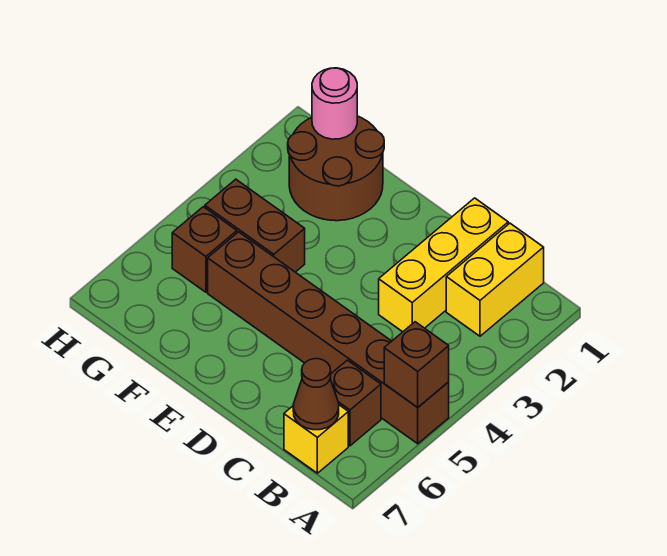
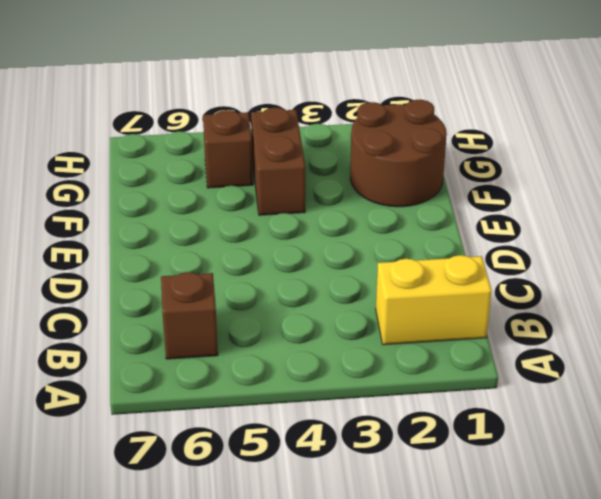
none -> brown 1x6 brick [208,232,449,444]
none -> yellow 1x1 brick [284,405,348,473]

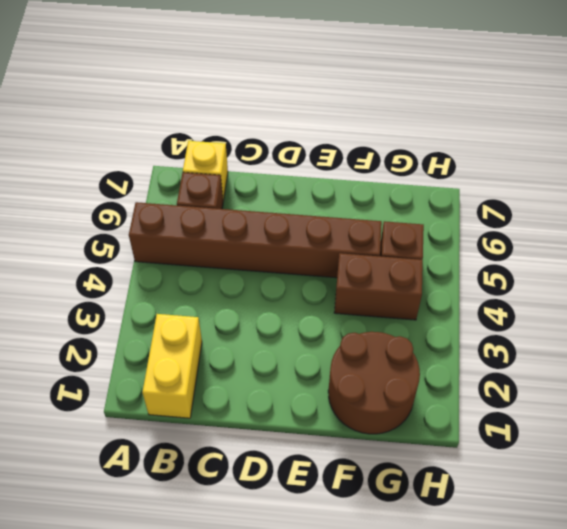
none -> yellow 1x3 brick [379,198,508,332]
none -> brown 1x1 brick [384,322,449,407]

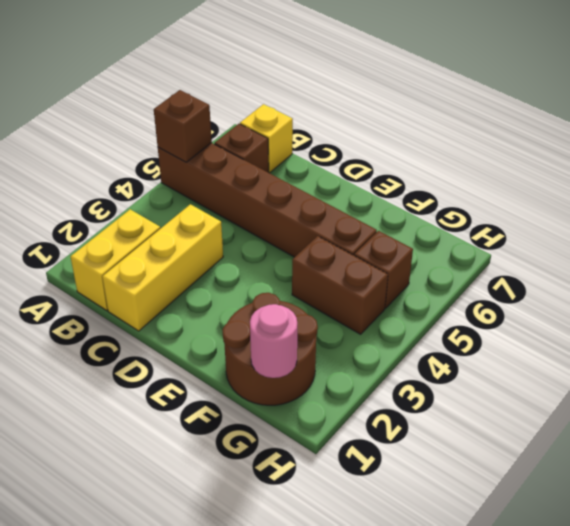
none -> brown 1x1 cone [293,359,339,430]

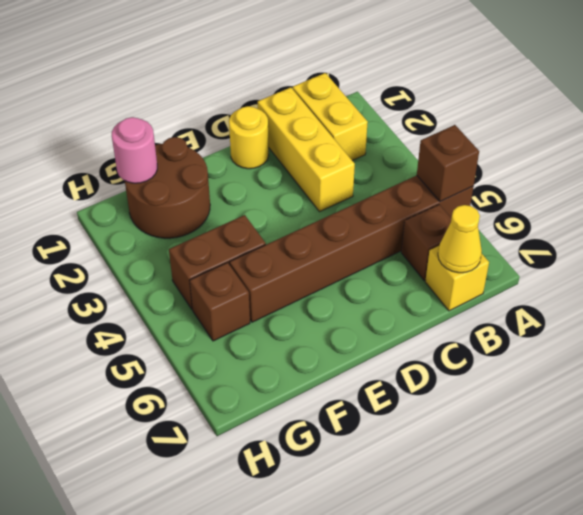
yellow 1x1 cone [438,205,482,273] -> brown 1x1 cone [293,359,339,430]
yellow 1x1 round brick [229,106,269,169] -> none

